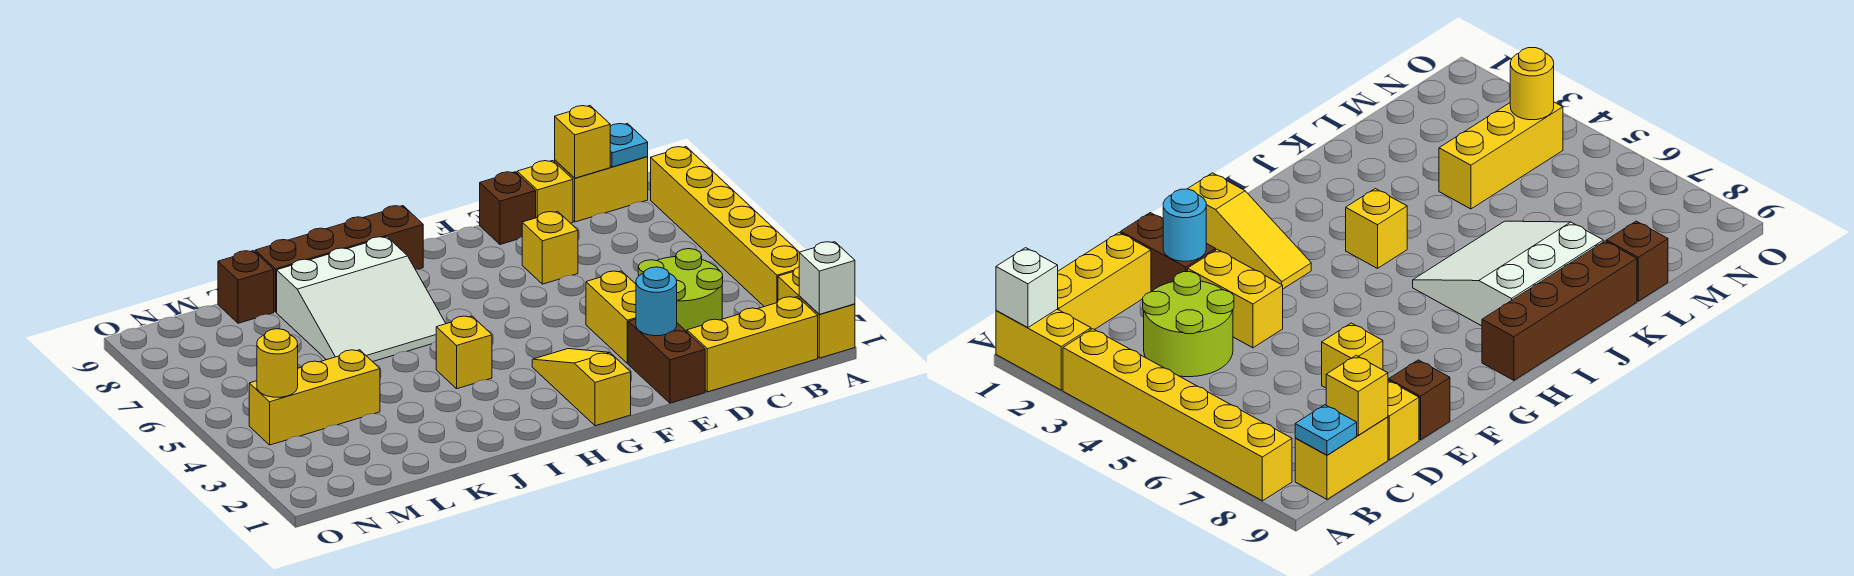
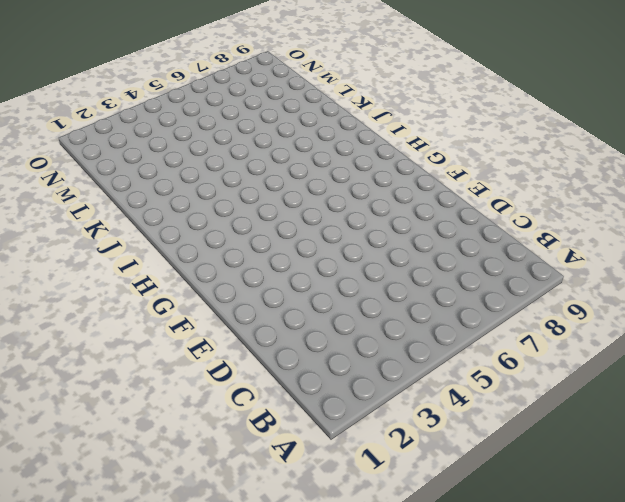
none -> yellow 1x2 brick [778,267,855,358]
none -> yellow 1x6 brick [651,147,799,307]
none -> yellow 1x3 brick [687,297,818,392]

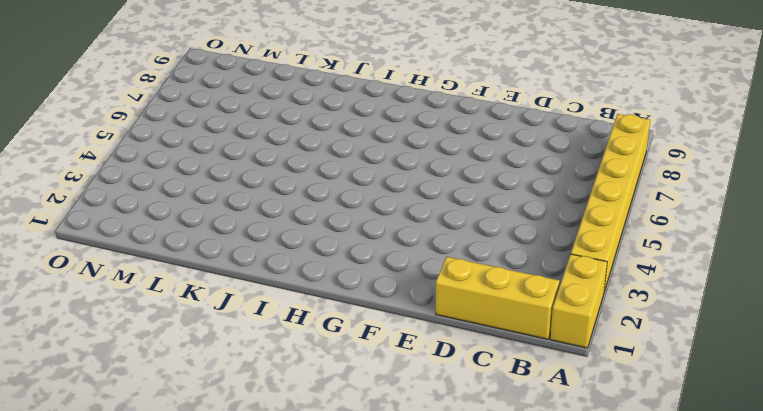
none -> yellow 1x2 brick [555,157,648,222]
none -> lime 2x2 round brick [638,249,723,332]
none -> yellow 1x1 brick [517,161,573,223]

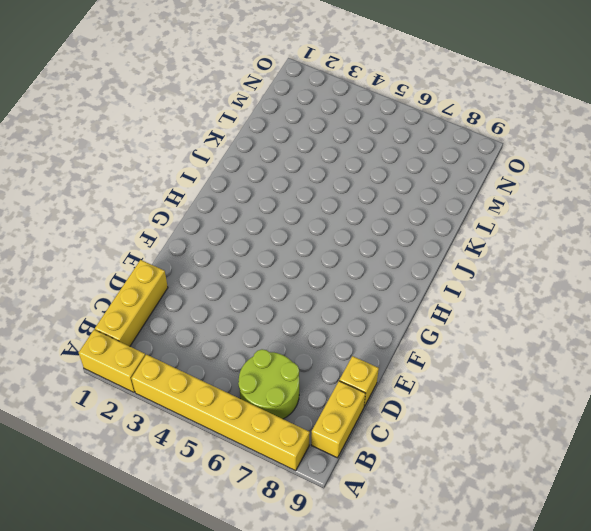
lime 2x2 round brick [238,349,299,419] -> lime 2x2 round brick moved to [638,249,723,332]
none -> brown 1x2 brick [628,319,705,403]
none -> yellow 1x2 brick [586,271,636,364]
none -> yellow 1x1 brick [522,211,578,284]

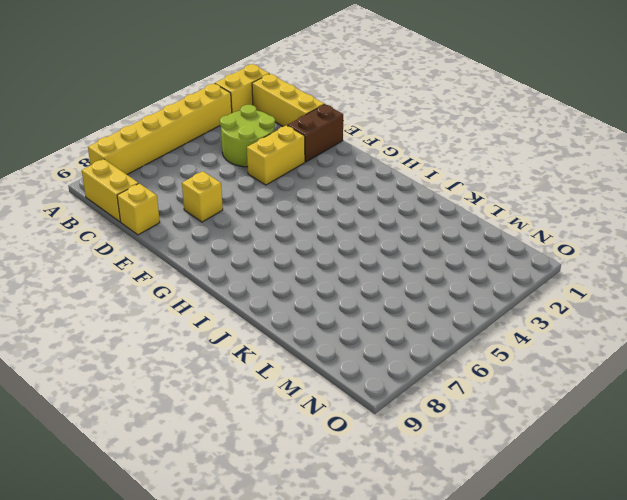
none -> brown 1x1 brick [480,172,536,244]
none -> yellow 1x3 slope [532,349,631,426]
none -> brown 1x4 brick [255,206,423,312]

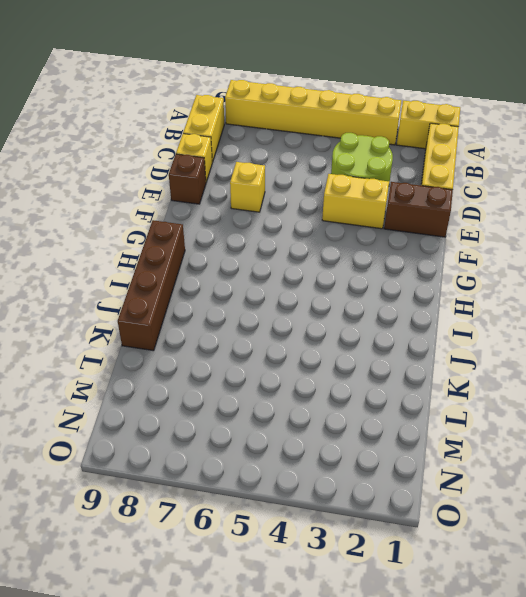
none -> yellow 1x3 slope [532,349,631,426]
none -> yellow 1x1 brick [436,316,492,389]
none -> white 3x3 slope [277,237,446,362]

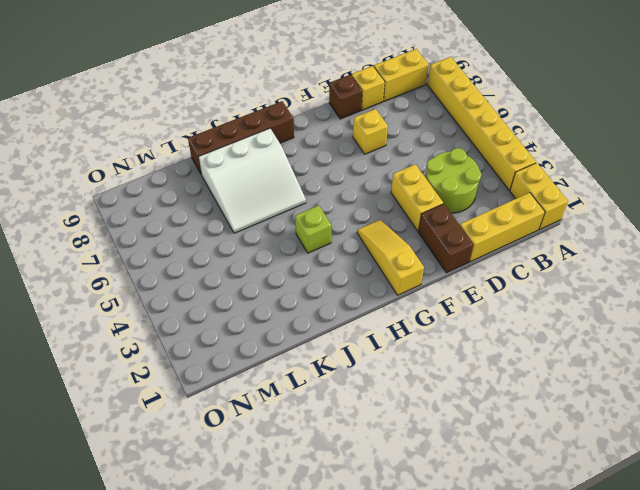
lime 1x1 brick [295,205,331,253] -> yellow 1x1 brick [436,316,492,389]
none -> yellow 1x3 brick [249,350,380,445]
none -> brown 1x1 brick [218,251,274,323]
none -> white 1x1 brick [799,242,855,314]

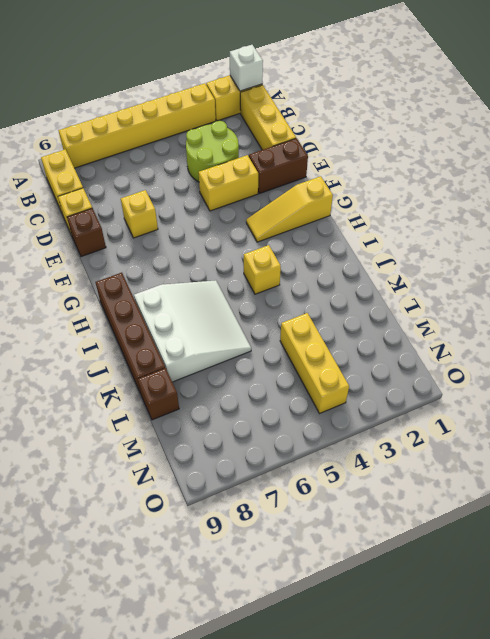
none -> cyan 1x1 plate [610,123,648,167]
none -> yellow 1x1 brick [555,106,610,178]
none -> cyan 1x1 round brick [636,267,677,336]

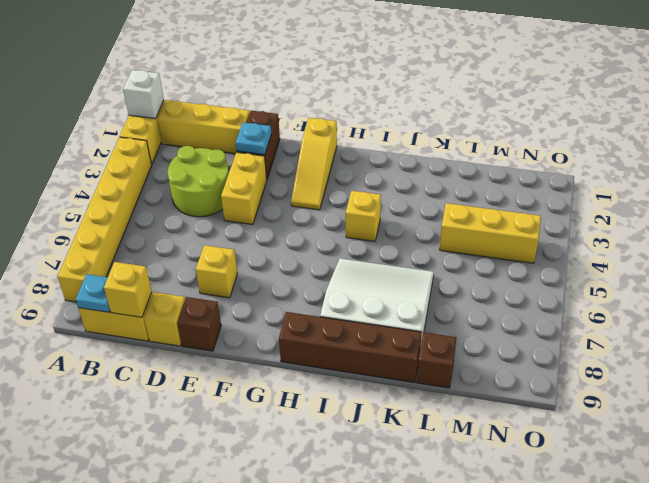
cyan 1x1 plate [236,122,271,155] -> cyan 1x1 round brick [636,267,677,336]
none -> yellow 1x1 round brick [257,329,298,397]

